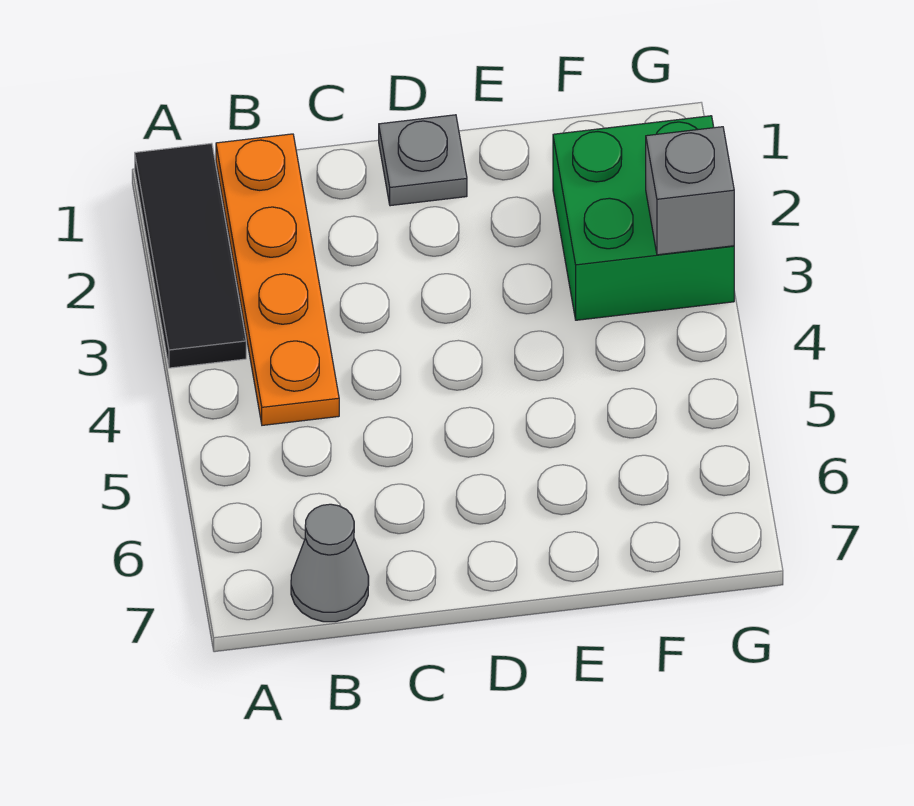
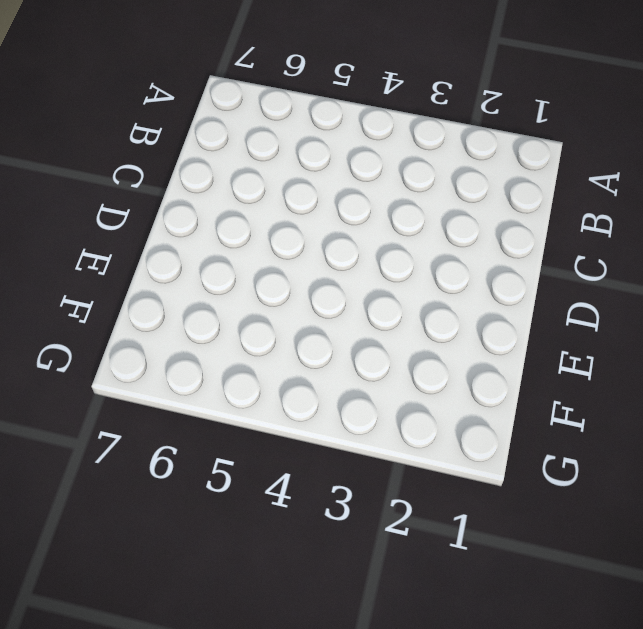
none -> black 1x3 tile [135,143,246,368]
none -> orange 1x4 plate [216,134,339,425]

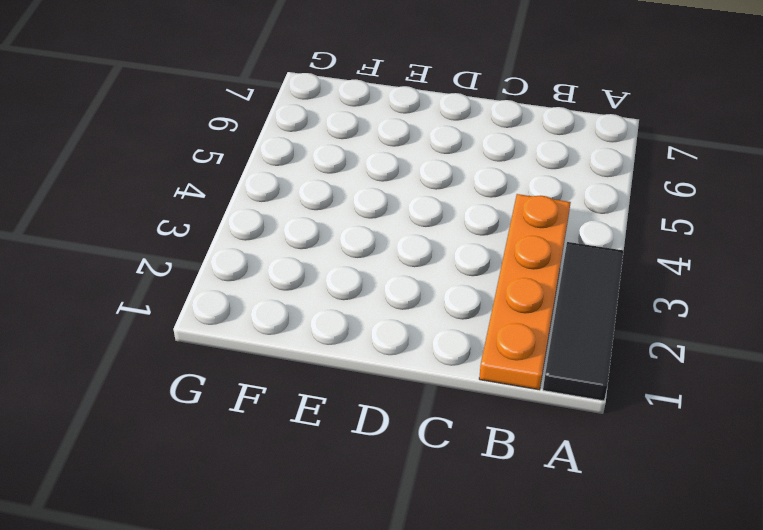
none -> grey 1x1 cone [291,504,369,622]
none -> grey 1x1 plate [379,115,467,206]

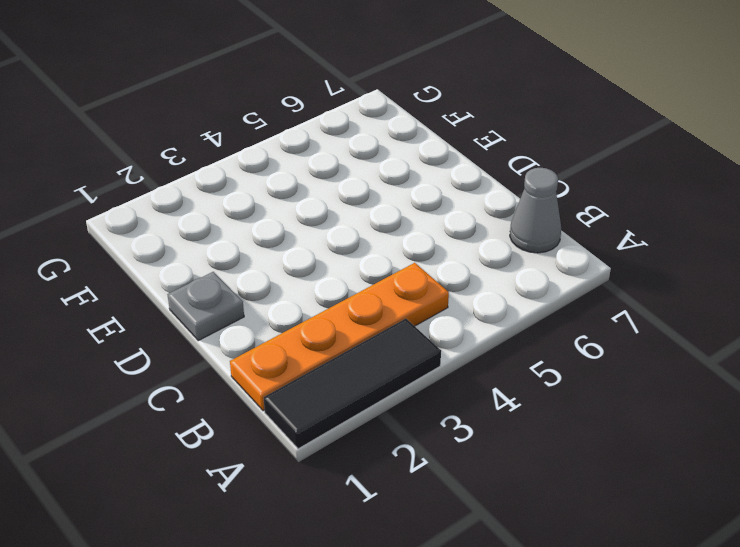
none -> green 2x2 brick [553,116,734,320]
none -> grey 1x1 brick [646,127,734,255]

